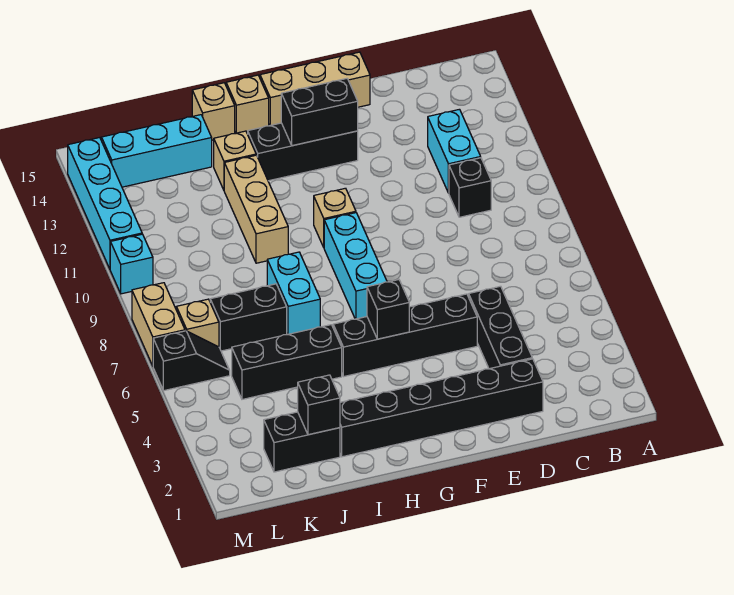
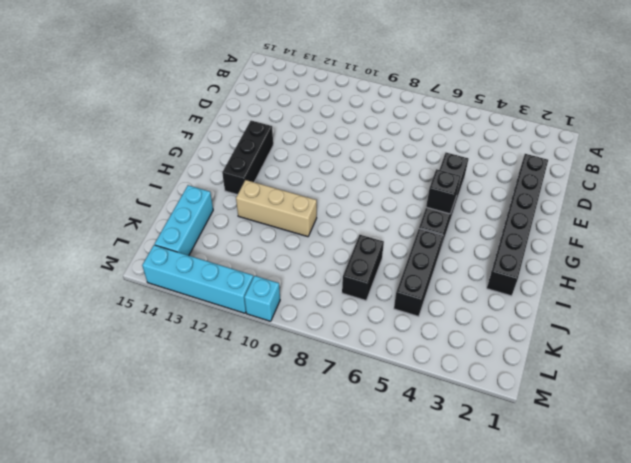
none -> black 1x1 brick [449,158,491,217]
none -> cyan 1x2 brick [428,109,481,193]
none -> black 1x3 brick [469,286,532,369]

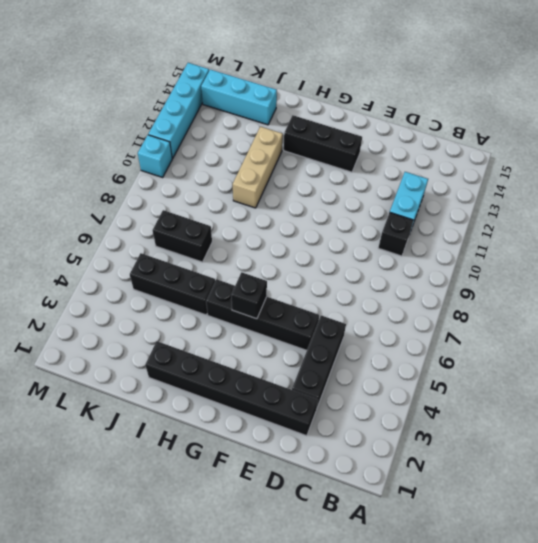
none -> tan 1x3 brick [260,52,370,126]
none -> cyan 1x3 brick [324,213,387,319]
none -> tan 1x1 brick [314,188,356,247]

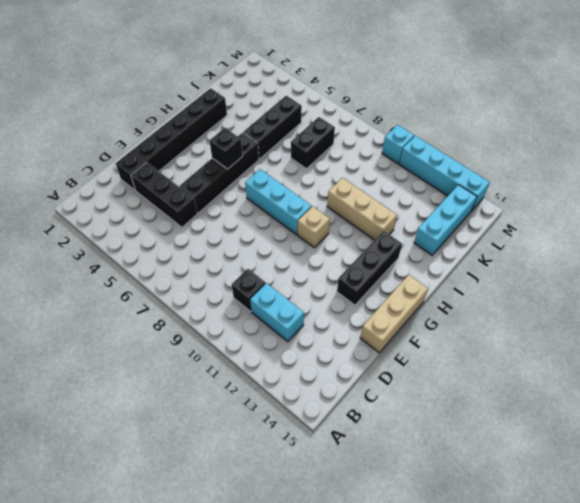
none -> tan 1x1 brick [226,75,269,133]
none -> cyan 1x2 brick [267,252,320,334]
none -> tan 1x1 brick [214,131,256,190]

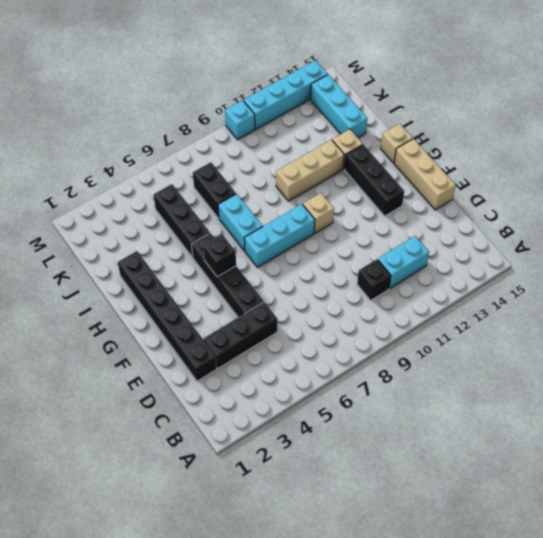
cyan 1x2 brick [218,194,263,251] -> cyan 1x2 brick turned to [267,252,320,334]
none -> tan 1x1 brick [192,83,235,140]
none -> black 1x2 brick [264,412,340,472]
none -> black 1x2 slope [153,331,230,391]

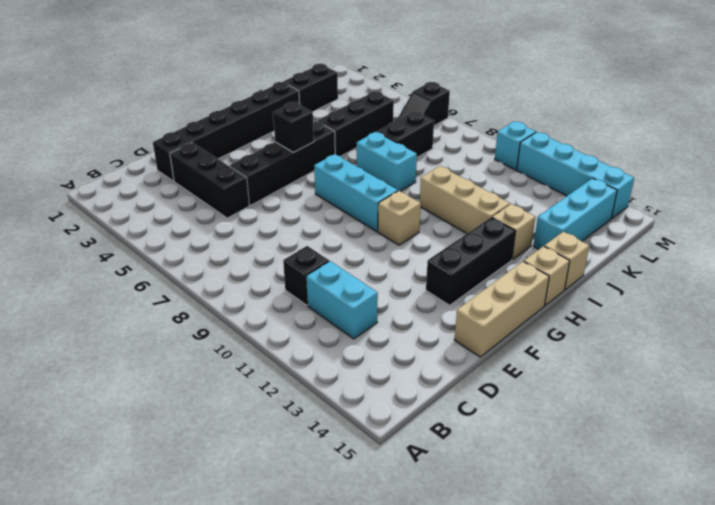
none -> tan 1x1 brick [176,299,219,347]
none -> tan 1x2 brick [132,283,185,366]
none -> black 1x2 brick [281,79,358,146]

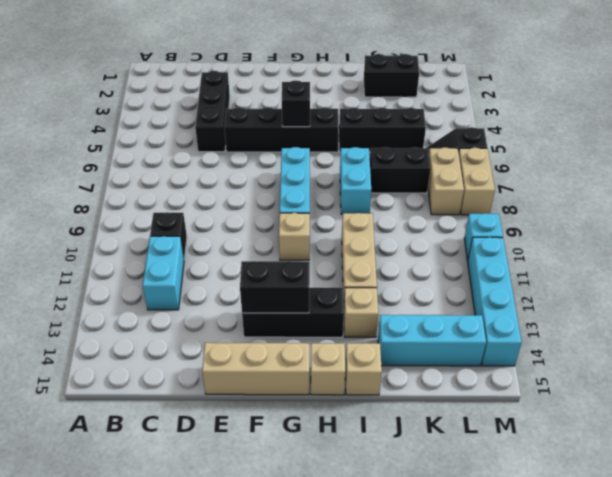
tan 1x2 brick [428,147,464,215] -> tan 1x1 brick [176,299,219,347]
none -> black 1x6 brick [340,359,543,457]
none -> black 1x1 brick [298,375,340,435]

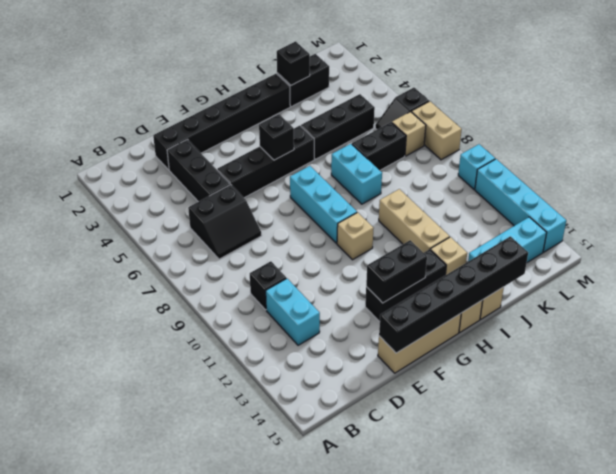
black 2x2 slope [188,185,262,259] -> none
black 1x6 brick [379,236,528,353] -> none

